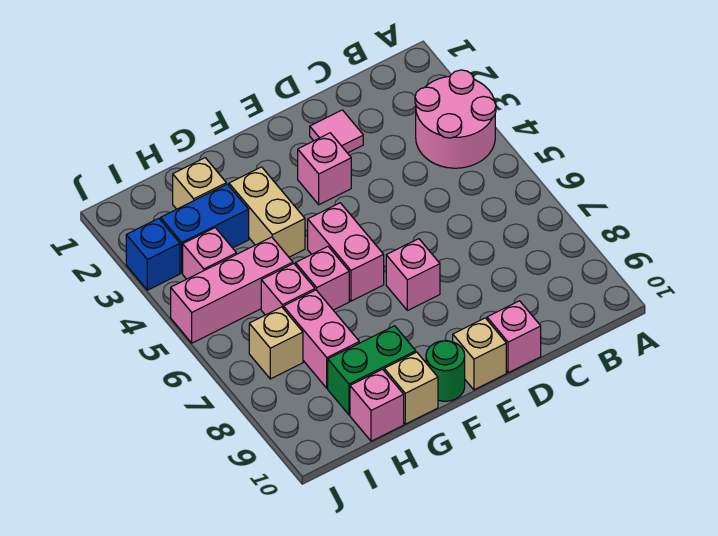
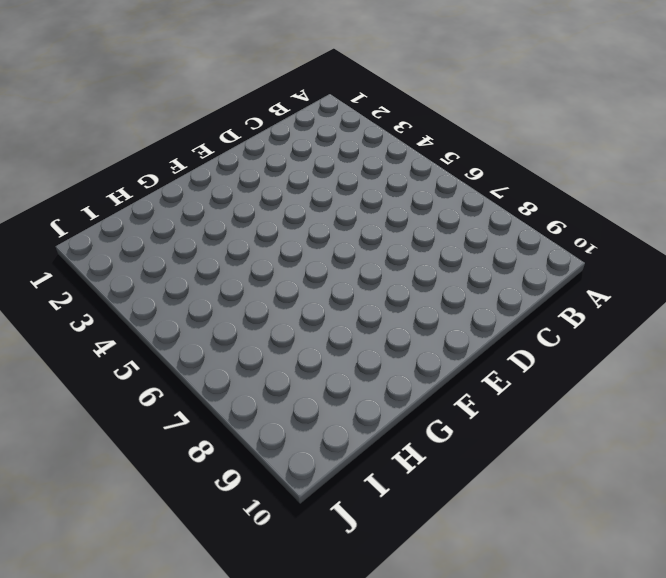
none -> pink 2x2 round brick [415,70,496,168]
none -> pink 1x1 tile [310,110,363,153]
none -> pink 1x1 brick [487,301,541,373]

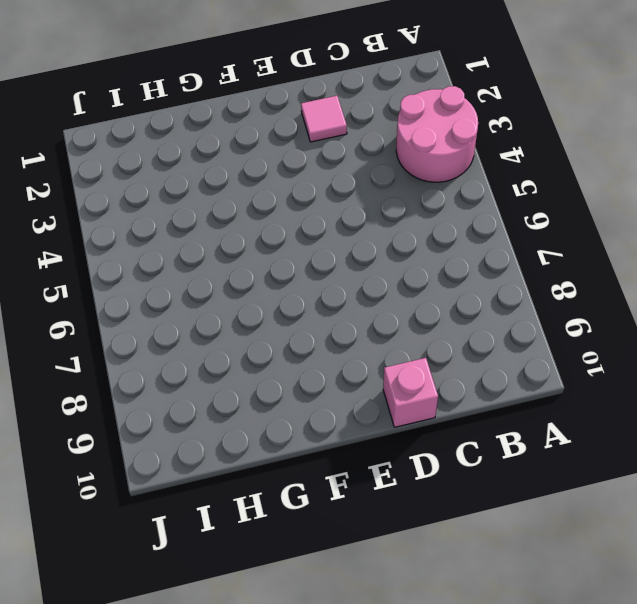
none -> pink 1x1 brick [298,133,351,205]
none -> pink 1x1 brick [386,239,440,311]
none -> tan 1x1 brick [453,318,506,390]

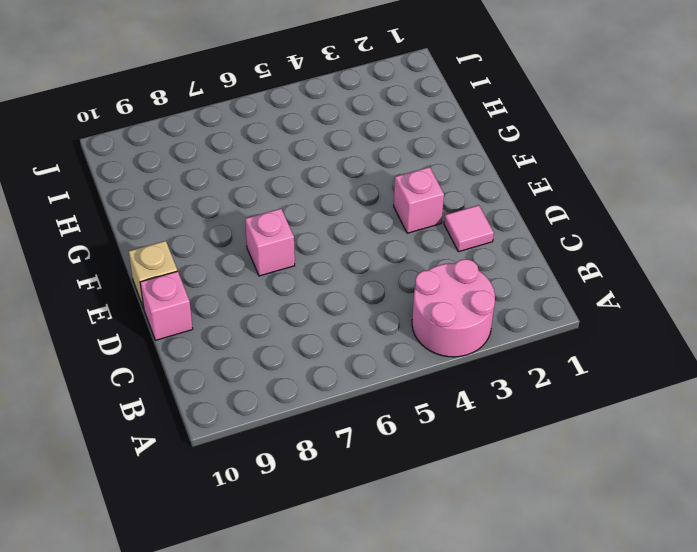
none -> pink 1x2 brick [308,203,384,301]
none -> green 1x1 round brick [426,341,465,401]
none -> tan 1x2 brick [229,167,305,257]

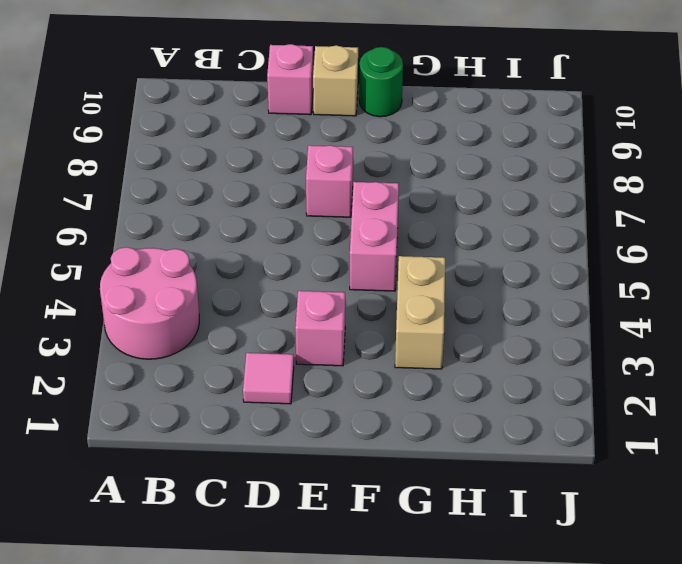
none -> pink 1x1 brick [296,247,349,310]
none -> green 1x2 brick [328,326,416,415]
none -> tan 1x1 brick [384,352,438,424]

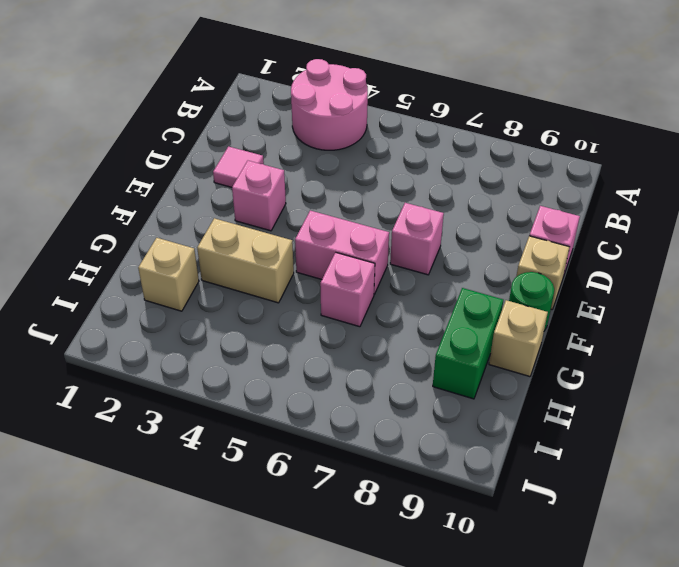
none -> blue 1x2 brick [161,184,249,273]
none -> pink 1x3 brick [171,237,293,343]
none -> pink 1x1 brick [261,264,315,315]

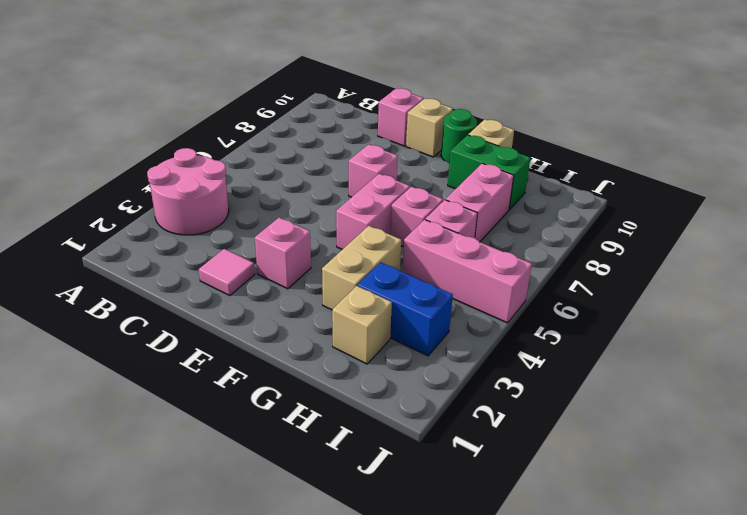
none -> pink 1x1 brick [350,369,404,441]
none -> pink 1x1 brick [183,228,236,279]
none -> tan 1x1 brick [249,307,303,379]

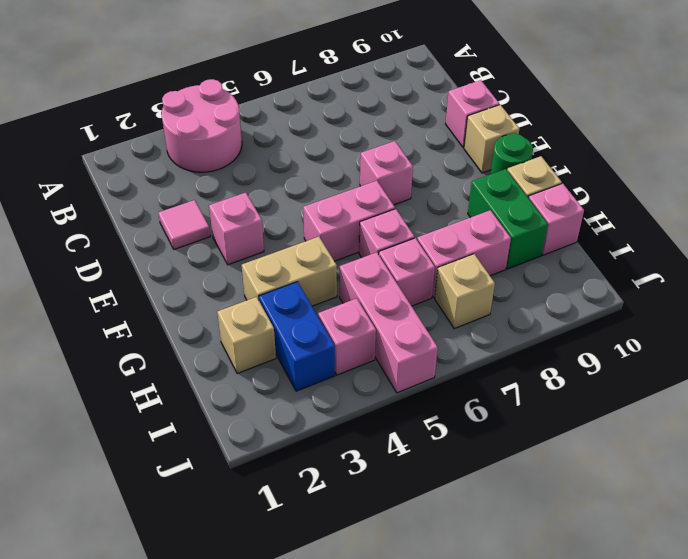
none -> blue 1x1 brick [126,218,180,290]

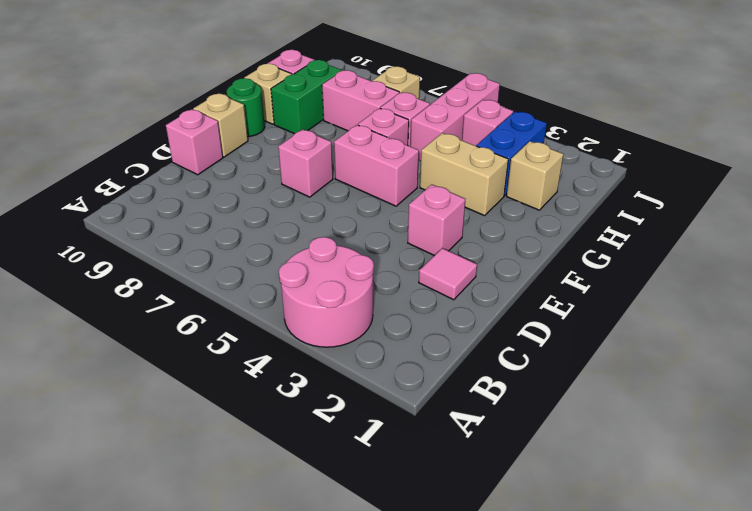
none -> blue 1x1 brick [126,218,180,290]

